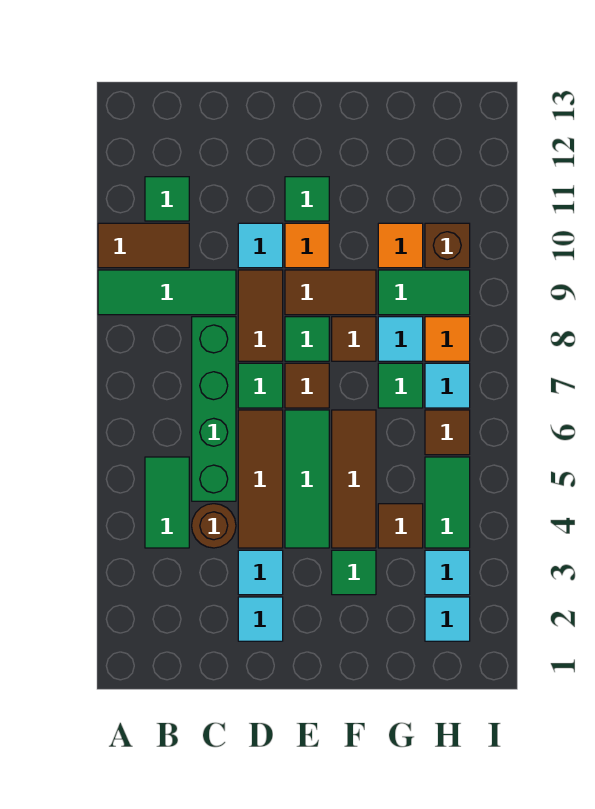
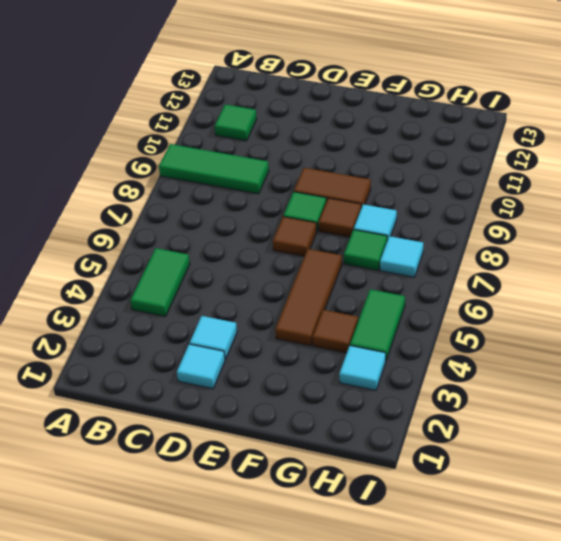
none -> brown 1x2 tile [98,223,189,268]
none -> brown 1x1 round brick [192,504,236,548]
none -> green 1x4 brick [192,317,236,501]
none -> brown 1x3 tile [238,410,283,548]

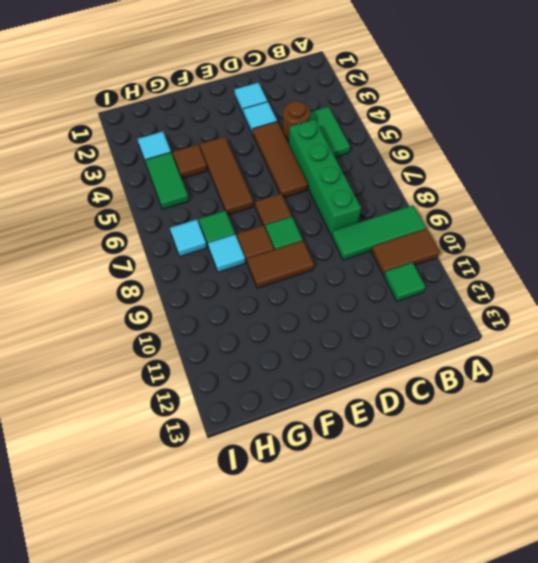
none -> green 1x1 tile [238,363,283,408]
none -> brown 1x2 tile [238,270,283,361]
none -> cyan 1x1 tile [238,223,283,268]
none -> green 1x3 tile [285,410,329,548]

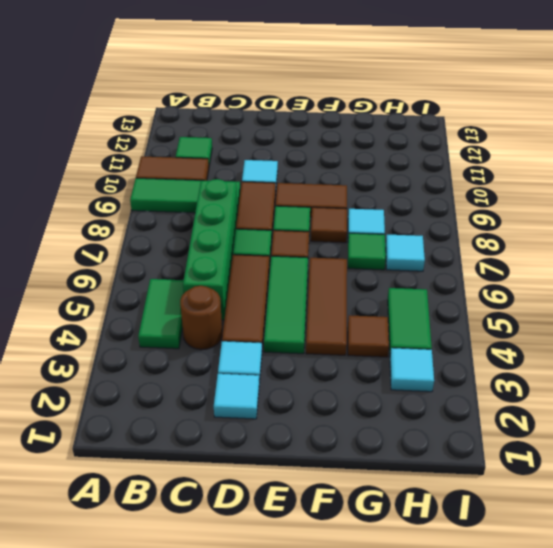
none -> orange 1x1 tile [285,223,329,268]
none -> green 1x1 tile [285,177,329,221]
none -> green 1x1 tile [332,550,376,595]
none -> green 1x2 tile [378,270,470,315]

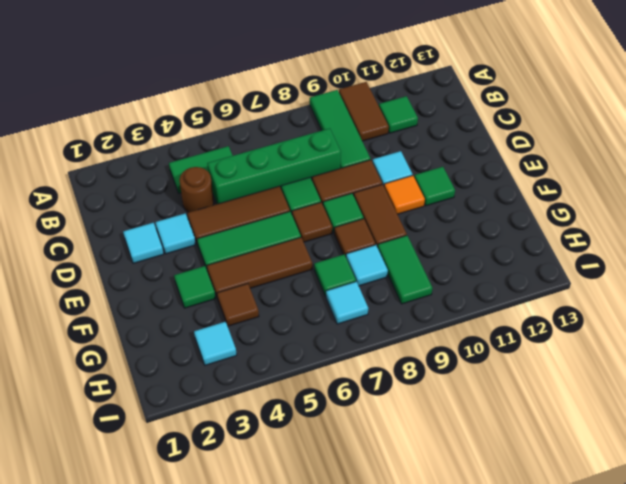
none -> orange 1x1 tile [378,223,423,268]
none -> cyan 1x1 tile [425,597,470,641]
none -> green 1x2 tile [425,457,470,548]
none -> brown 1x1 tile [425,410,470,455]

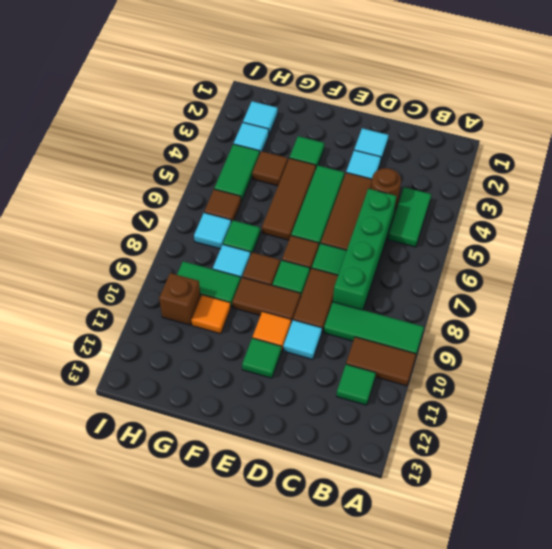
none -> orange 1x1 tile [425,317,470,361]

